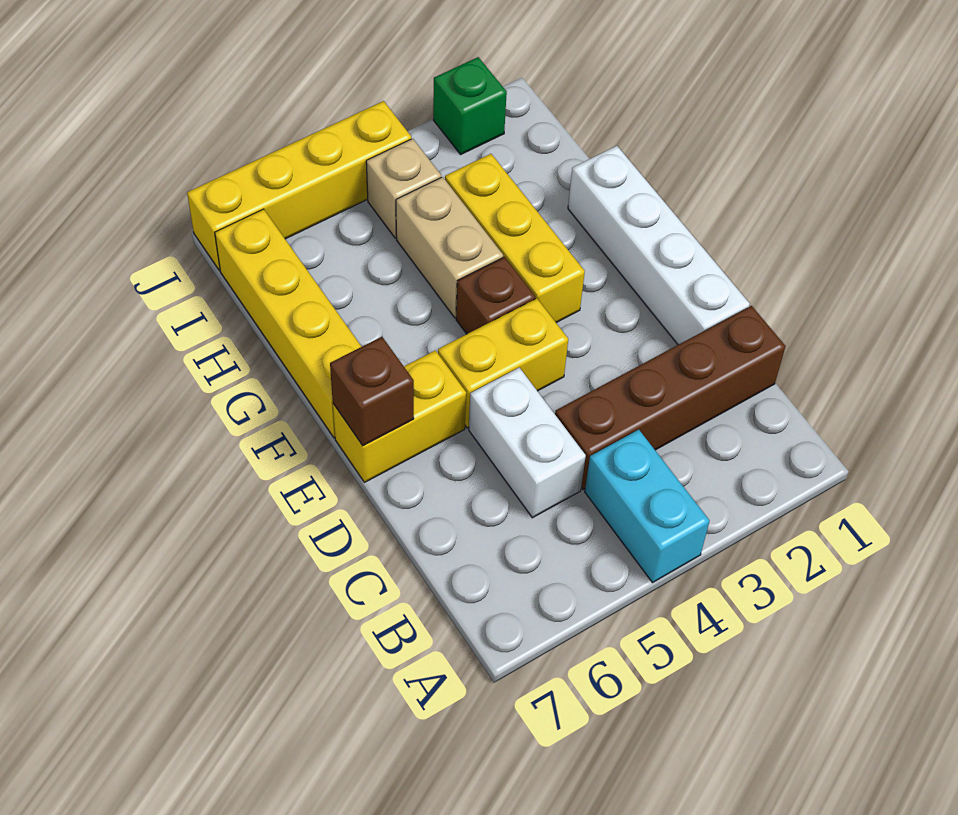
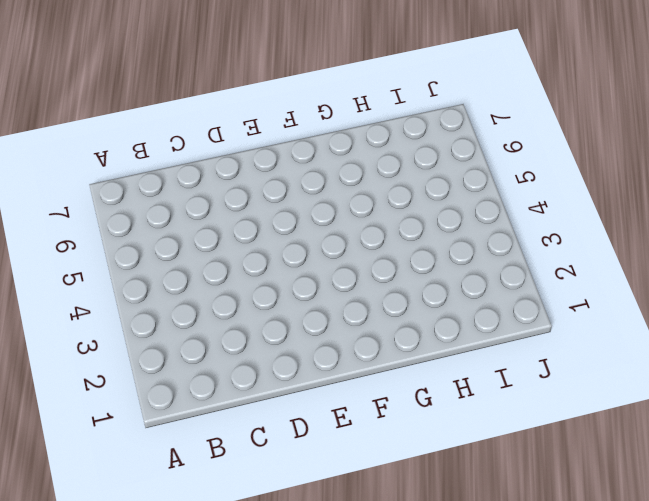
none -> cyan 1x2 brick [585,430,710,583]
none -> brown 1x4 brick [555,306,785,490]
none -> white 1x2 brick [469,368,586,518]

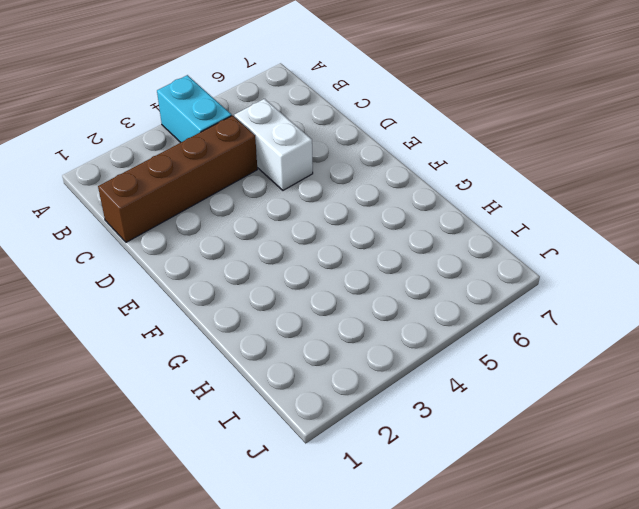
none -> white 1x4 brick [568,146,750,345]
none -> yellow 1x2 brick [438,298,568,428]
none -> yellow 1x2 brick [333,350,466,482]

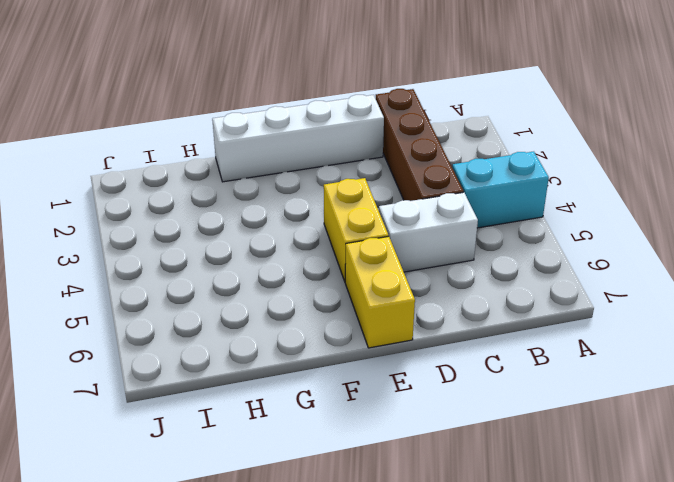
none -> yellow 1x3 brick [445,154,585,323]
none -> brown 1x1 brick [456,257,535,334]
none -> yellow 1x4 brick [215,209,362,438]

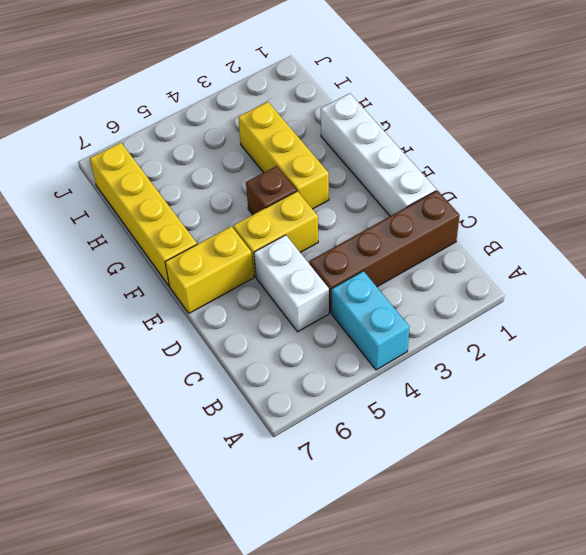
none -> tan 1x2 brick [396,177,503,318]
none -> tan 1x1 brick [366,139,441,238]
none -> green 1x1 brick [433,57,507,154]

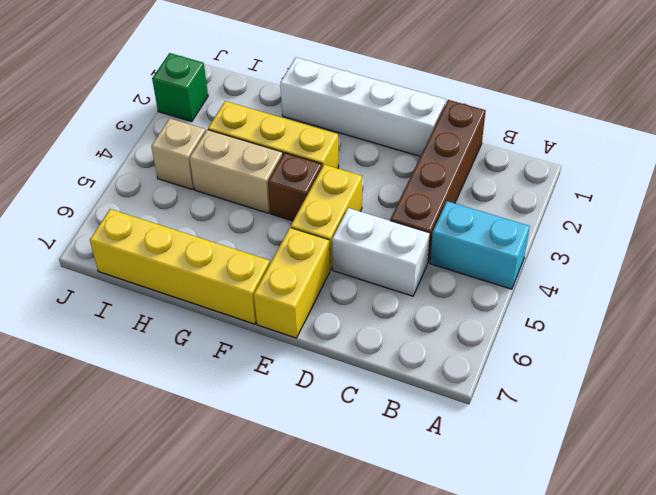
none -> yellow 1x4 brick [187,101,411,270]
none -> brown 1x1 brick [330,337,414,446]

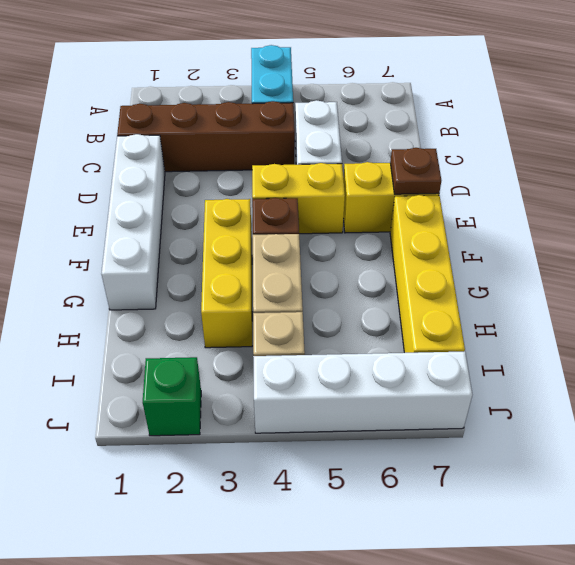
brown 1x1 plate [390,148,441,194] -> brown 1x1 brick [330,337,414,446]
white 1x4 brick [253,351,472,433] -> yellow 1x4 brick [187,101,411,270]

